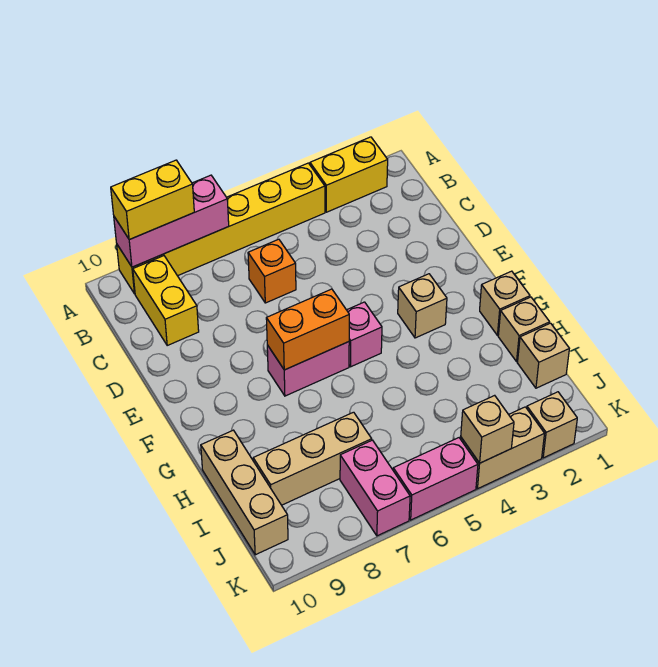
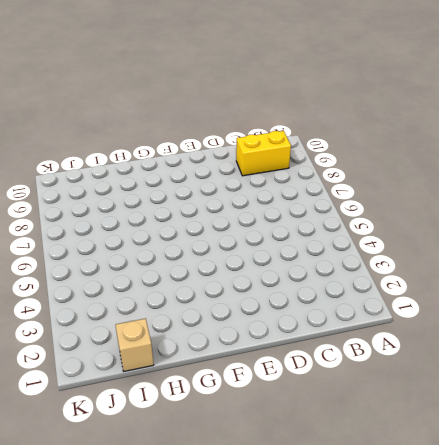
none -> yellow 1x2 brick [310,137,388,212]
none -> yellow 1x6 brick [117,163,325,294]
none -> orange 1x1 brick [248,239,296,303]

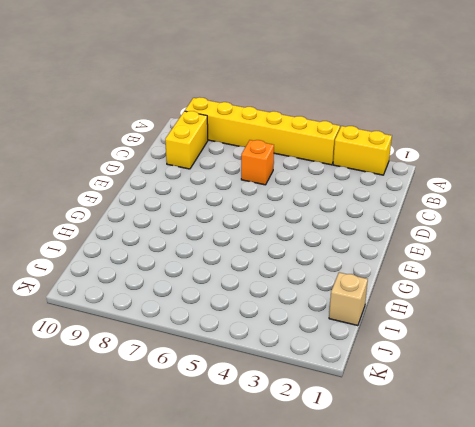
none -> tan 1x1 brick [398,274,447,338]
none -> pink 1x1 brick [347,302,382,367]
none -> pink 1x2 brick [267,342,349,396]

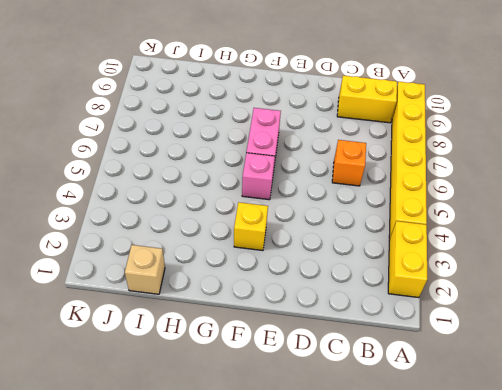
yellow 1x1 brick [234,202,268,251] -> tan 1x1 brick [398,274,447,338]
none -> tan 1x1 brick [480,271,530,335]
none -> tan 1x1 brick [498,297,550,361]
none -> tan 1x3 brick [201,430,288,555]

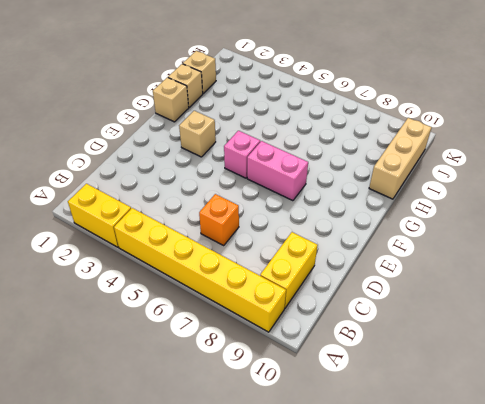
none -> tan 1x3 brick [253,412,372,505]
none -> pink 1x2 brick [340,440,410,536]
none -> tan 1x1 brick [527,392,577,458]

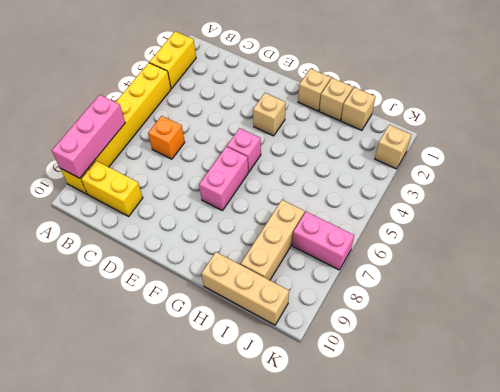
none -> tan 1x2 brick [461,407,545,489]
none -> pink 1x2 brick [393,438,478,520]
none -> orange 1x2 brick [266,289,349,370]

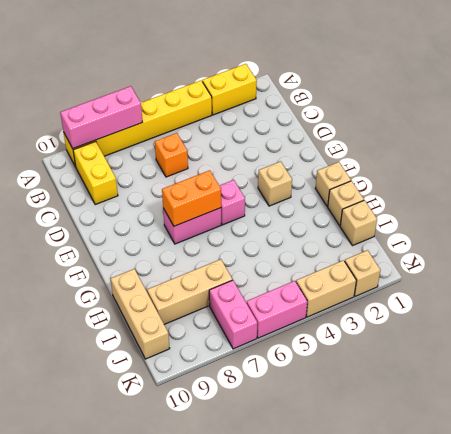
none -> tan 1x1 brick [461,395,514,463]
none -> yellow 1x2 brick [111,160,194,240]

